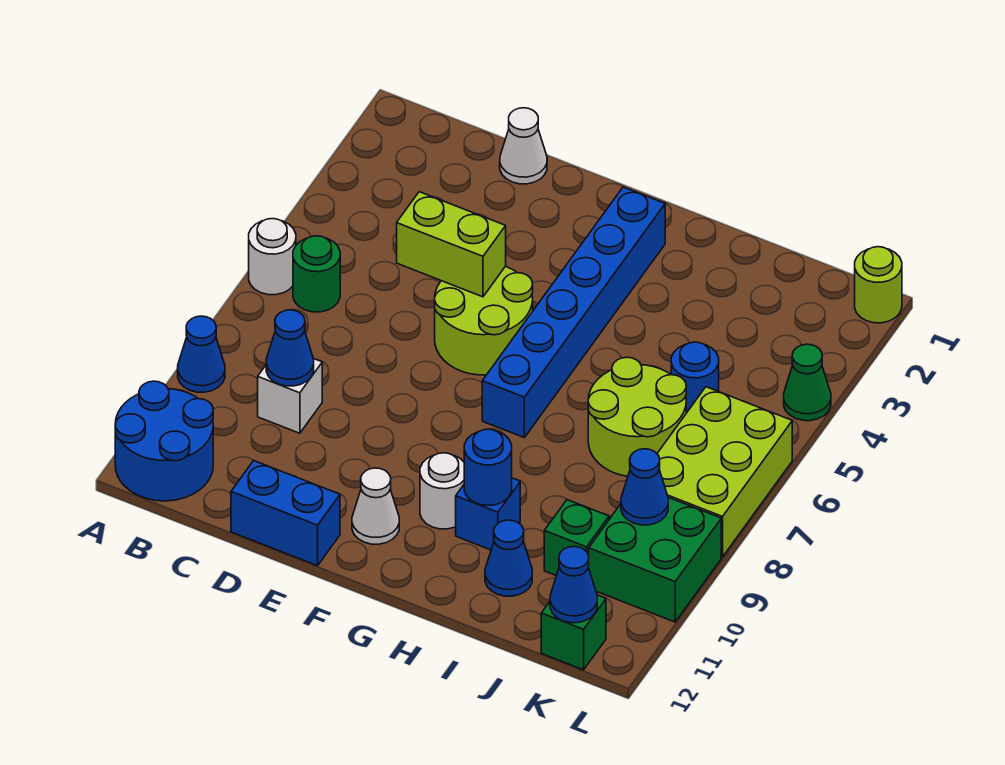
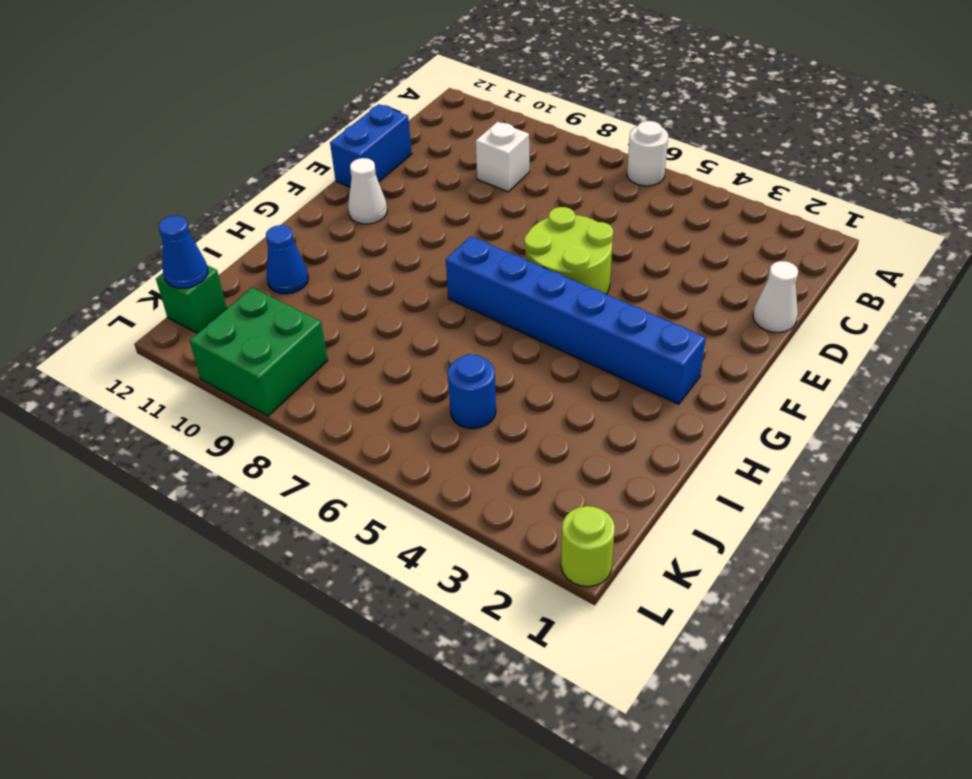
none -> blue 1x1 cone [178,316,225,392]
none -> blue 2x2 round brick [115,381,213,501]
none -> green 1x1 round brick [293,236,340,312]

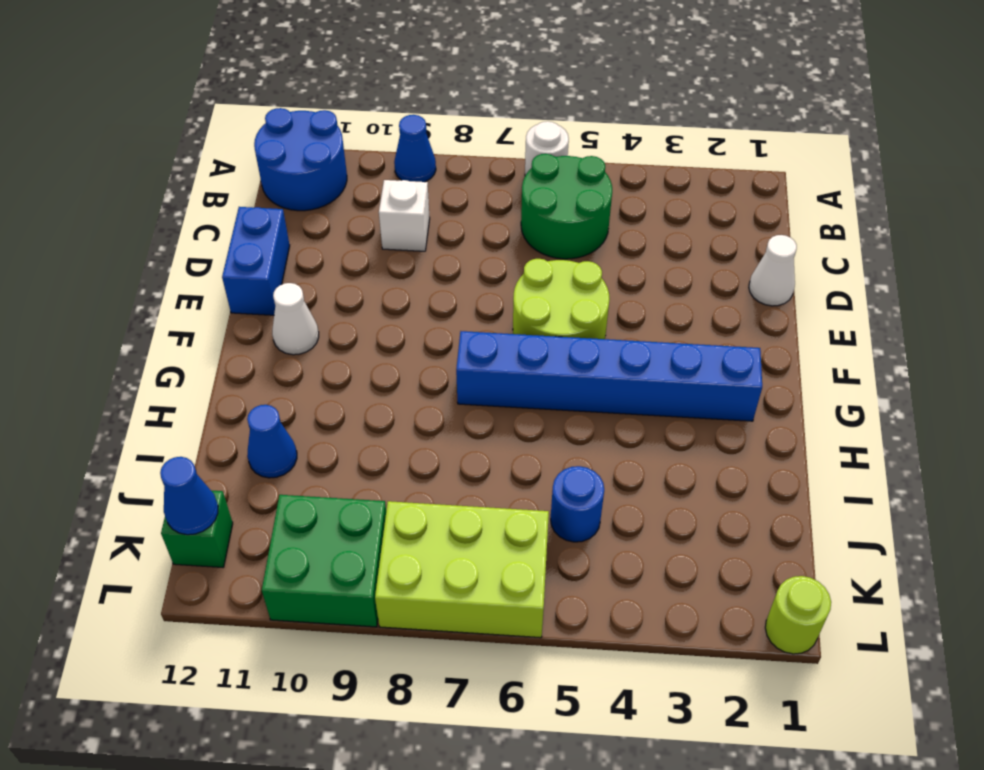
green 2x2 round brick [521,154,612,259] -> green 1x1 round brick [293,236,340,312]
none -> white 1x1 round brick [420,453,464,529]
none -> blue 1x1 brick [456,478,520,550]
none -> lime 2x2 round brick [588,357,686,476]

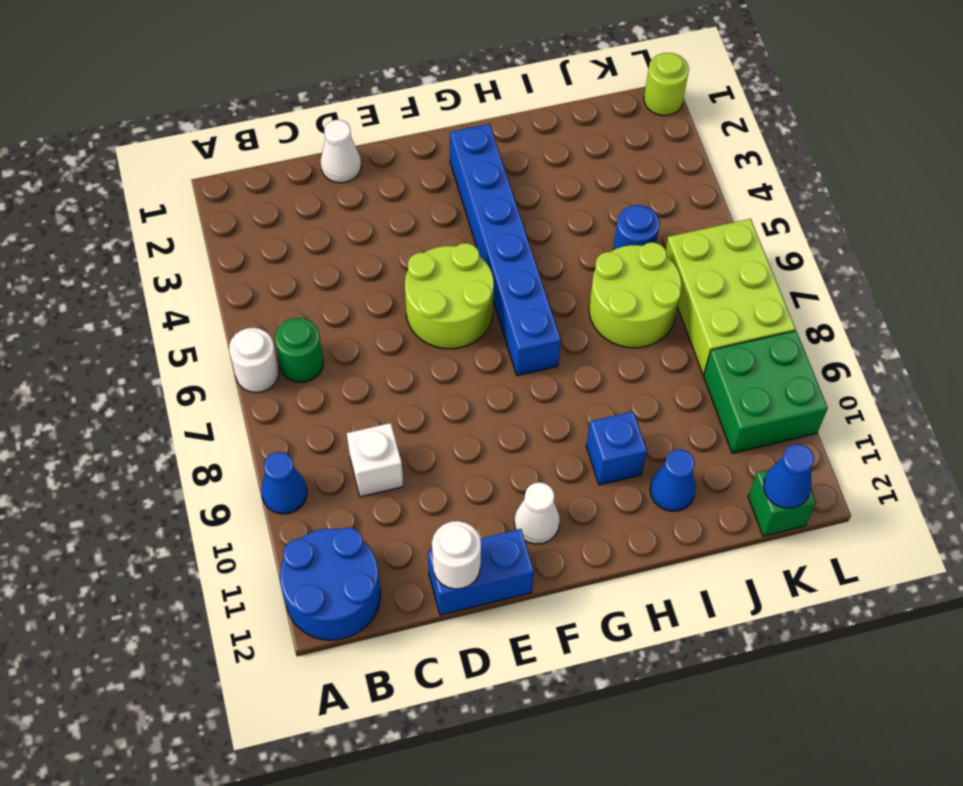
white 1x1 round brick [432,521,481,589] -> white 1x1 round brick moved to [420,453,464,529]
none -> green 1x1 brick [544,500,609,575]
none -> green 1x1 cone [784,344,831,421]
none -> blue 1x1 cone [266,310,314,386]

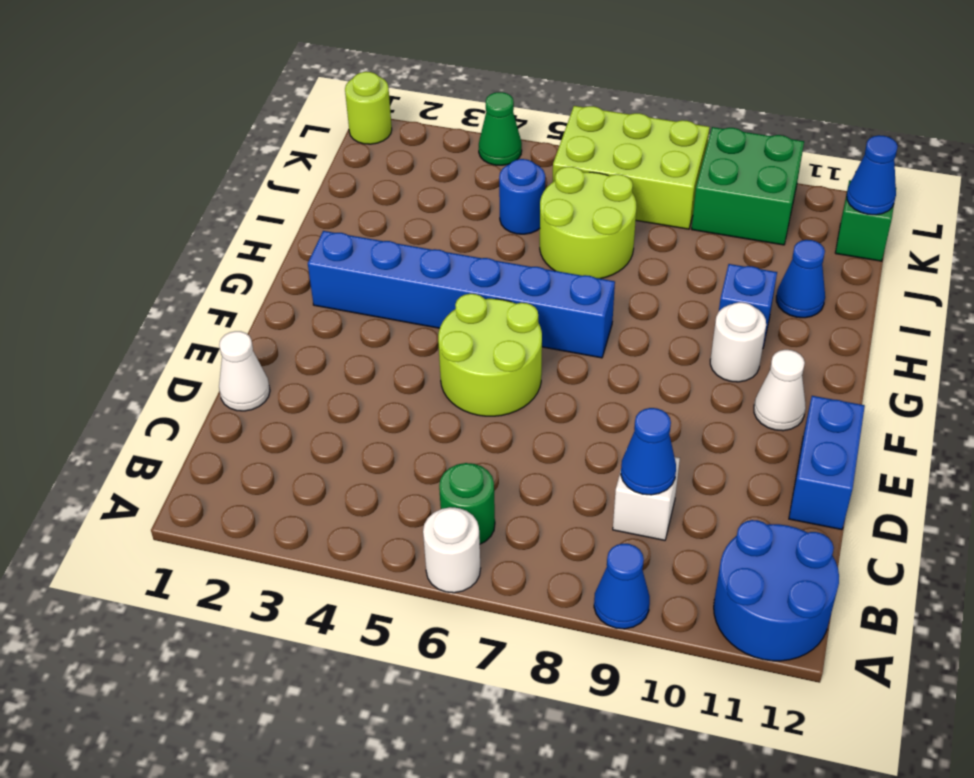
none -> green 1x1 brick [544,500,609,575]
none -> lime 1x2 brick [397,192,506,297]
none -> blue 1x1 round brick [464,429,512,506]

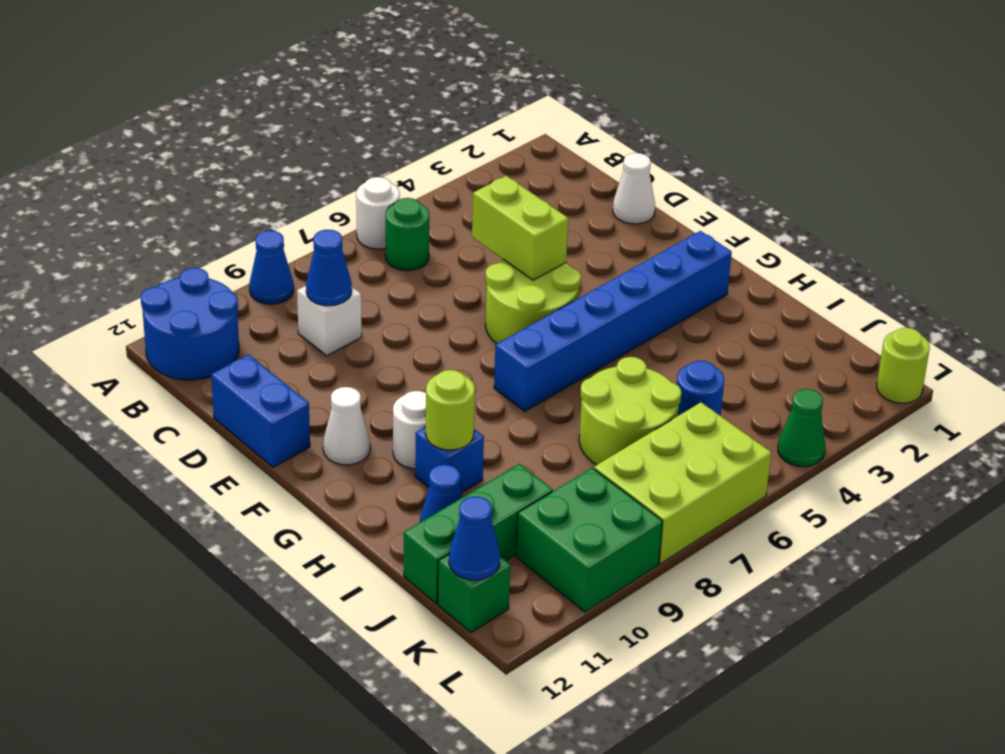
lime 1x1 round brick [426,370,475,450] -> blue 1x1 round brick [464,429,512,506]
green 1x3 brick [404,464,553,604] -> green 1x1 brick [544,500,609,575]
none -> blue 1x1 cone [621,449,668,525]

